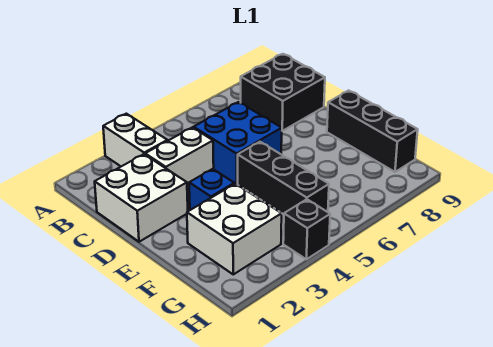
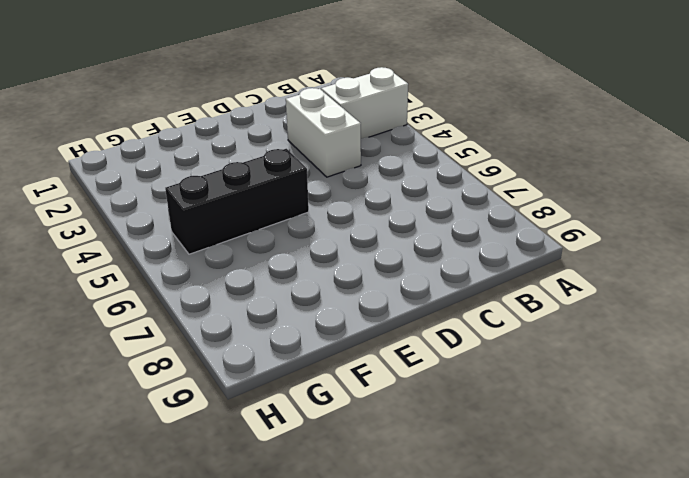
none -> black 2x2 brick [241,54,325,131]
none -> white 2x2 brick [95,154,188,242]

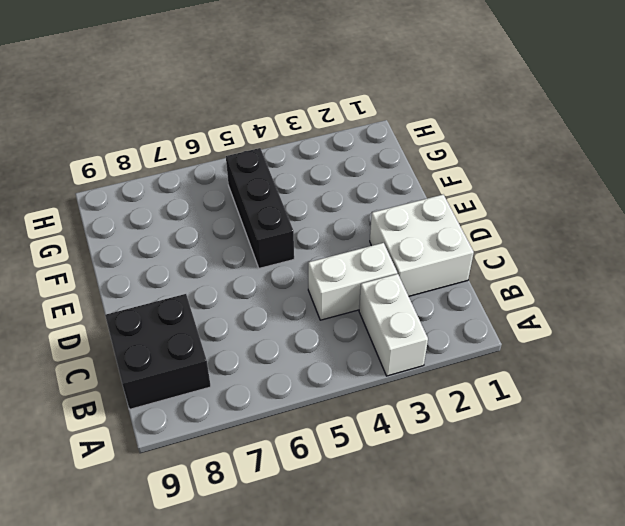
none -> blue 2x2 brick [194,102,282,184]
none -> blue 1x1 brick [189,169,234,210]

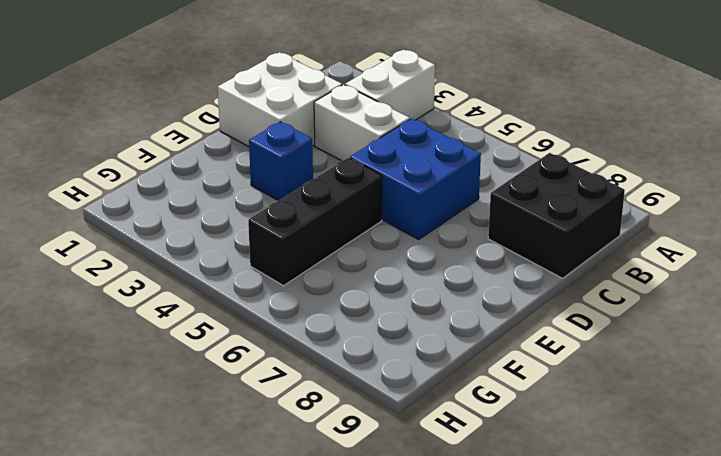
none -> black 1x3 brick [327,91,418,172]
none -> white 2x2 brick [187,184,282,274]

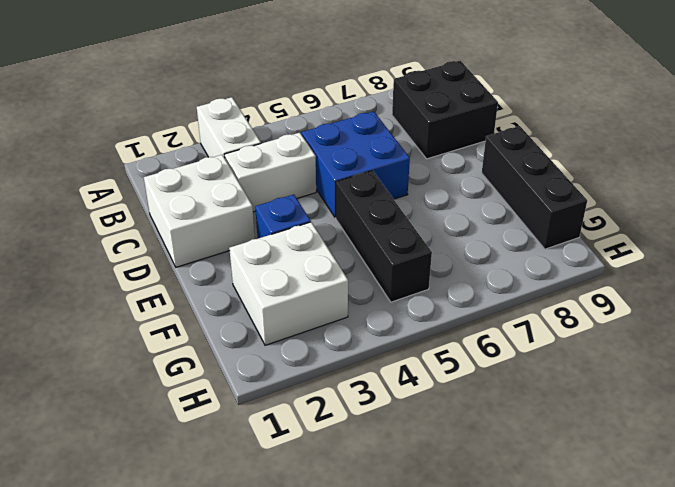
none -> black 1x1 brick [283,199,330,259]

